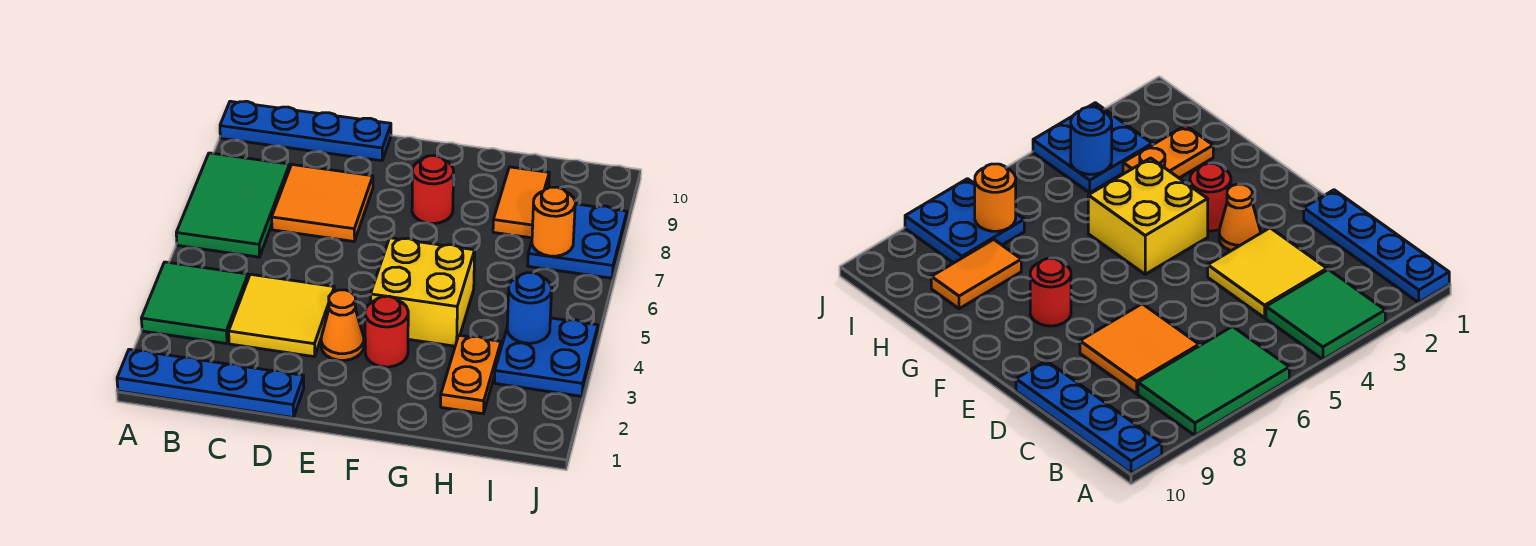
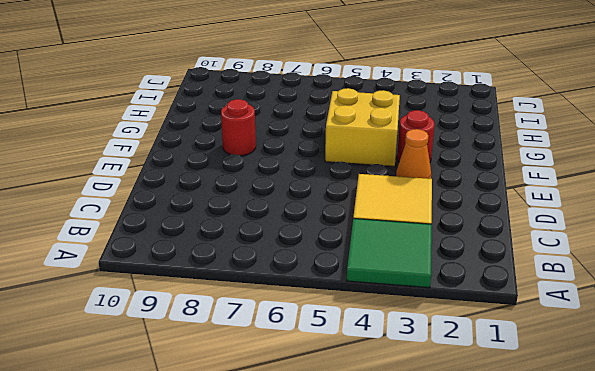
none -> blue 1x4 plate [117,349,304,418]
none -> green 2x3 tile [176,153,290,257]
none -> blue 1x4 plate [220,101,391,161]

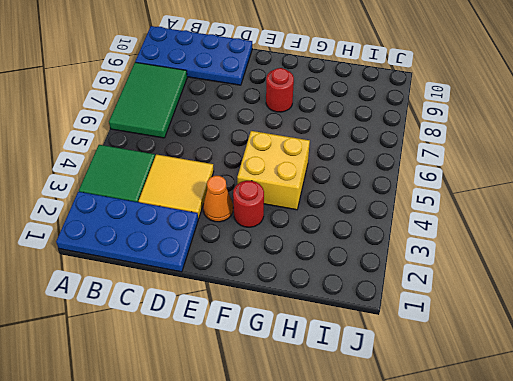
blue 2x4 plate [56,192,199,272] -> blue 1x4 plate [117,349,304,418]
blue 2x4 plate [135,26,252,85] -> blue 1x4 plate [220,101,391,161]
none -> orange 2x2 tile [272,165,373,241]
none -> orange 1x2 plate [441,335,501,414]
none -> orange 1x2 tile [493,167,549,238]

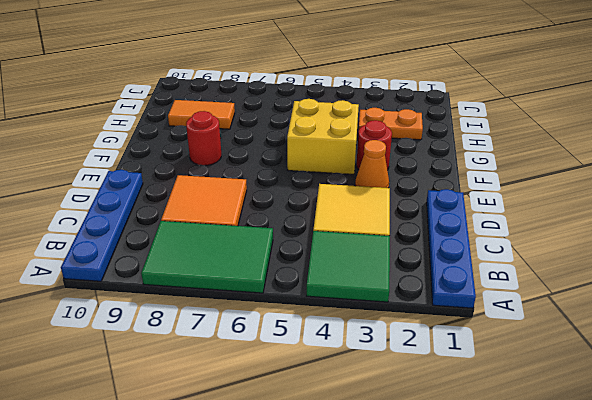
none -> blue 2x2 plate [494,318,598,396]
none -> blue 2x2 plate [528,204,627,278]
none -> blue 1x1 round brick [507,273,552,343]

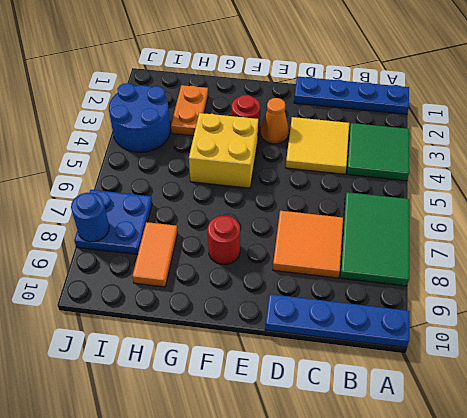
blue 2x2 round brick [109,83,171,152] -> blue 2x2 plate [494,318,598,396]
blue 1x1 round brick [71,193,109,242] -> blue 1x1 round brick moved to [507,273,552,343]
none -> orange 1x1 round brick [532,187,575,256]

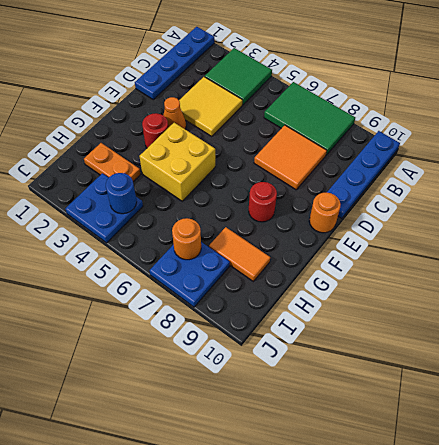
orange 1x1 round brick [309,193,341,233] -> none

